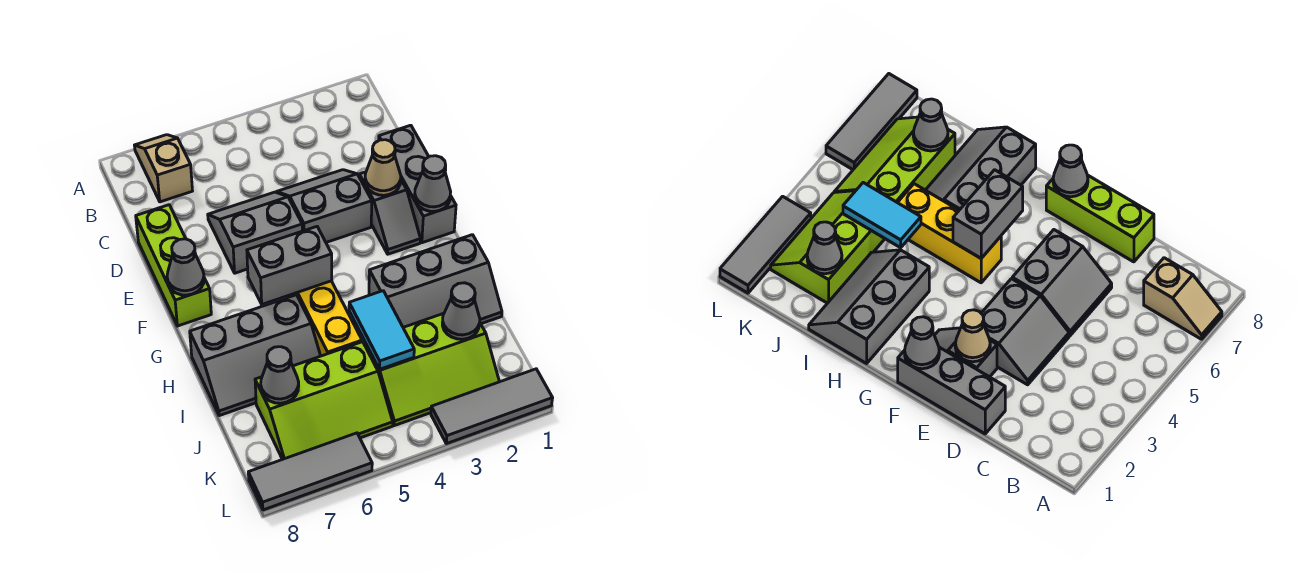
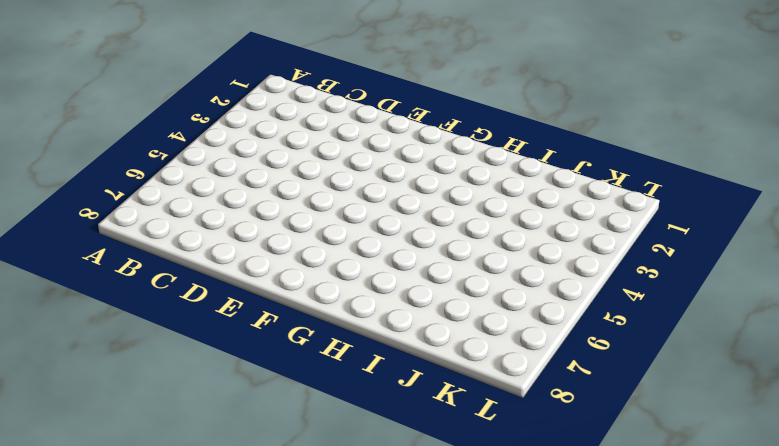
none -> tan 1x2 slope [134,135,192,202]
none -> grey 1x3 brick [379,125,456,243]
none -> grey 2x2 slope [277,170,372,242]

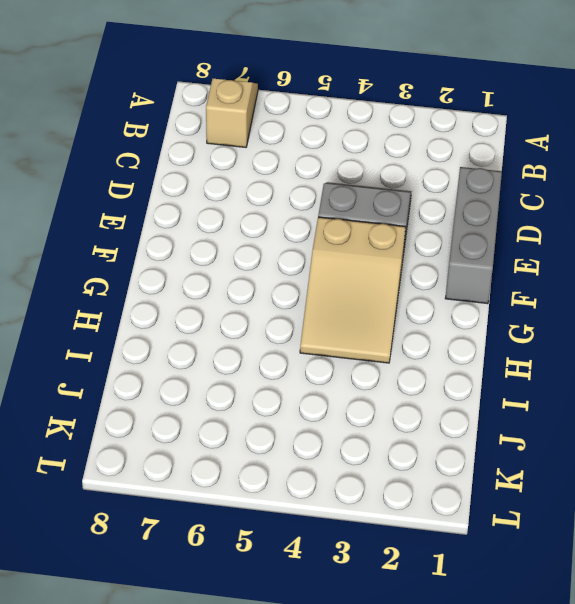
tan 2x3 slope [300,217,406,363] -> grey 2x3 slope [369,235,502,327]
none -> grey 2x2 slope [208,192,302,273]
none -> lime 1x3 brick [136,205,211,326]
none -> grey 1x2 slope [359,172,420,254]

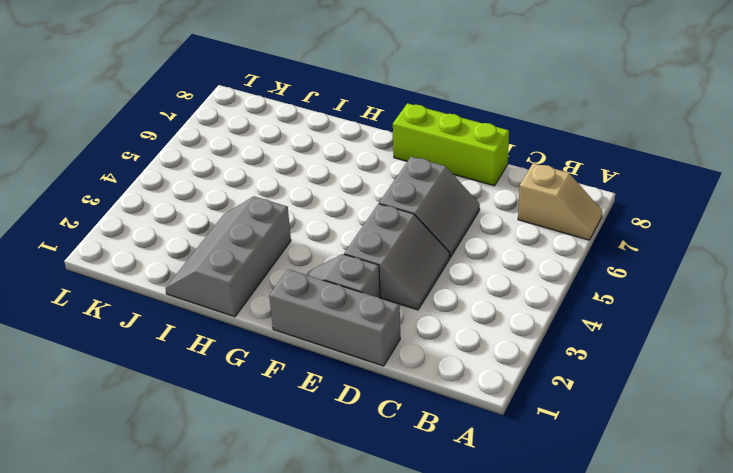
none -> yellow 1x3 brick [287,281,362,356]
none -> grey 2x3 slope [190,295,321,416]
none -> lime 2x3 slope [364,313,499,426]

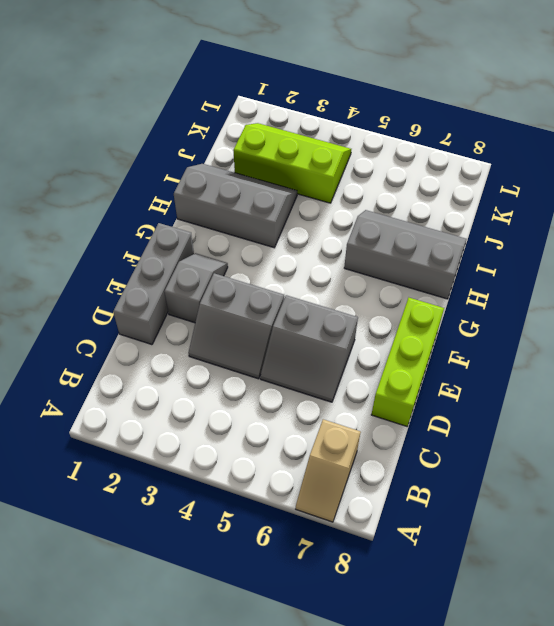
none -> yellow 1x3 brick [287,281,362,356]
none -> lime 2x3 slope [255,342,393,459]
none -> grey 1x3 tile [431,369,553,444]

